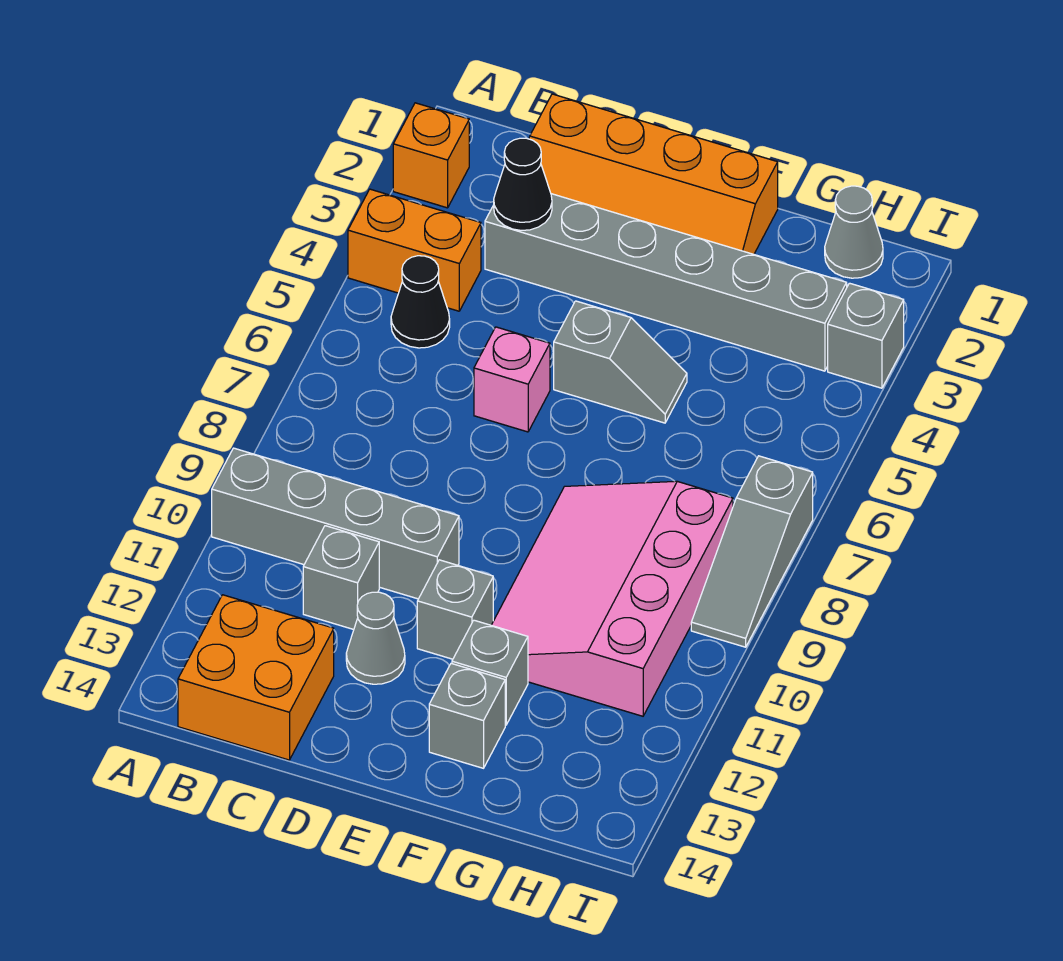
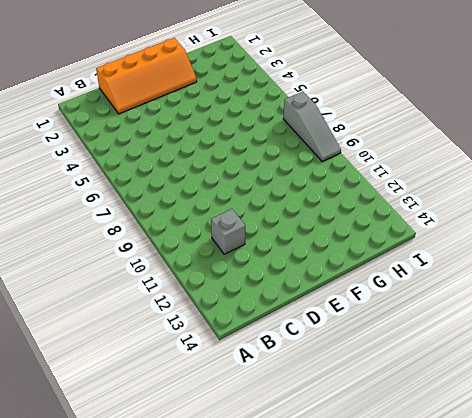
none -> orange 1x1 brick [393,103,469,208]
none -> orange 1x2 brick [348,189,481,311]
none -> grey 1x4 brick [212,448,459,599]

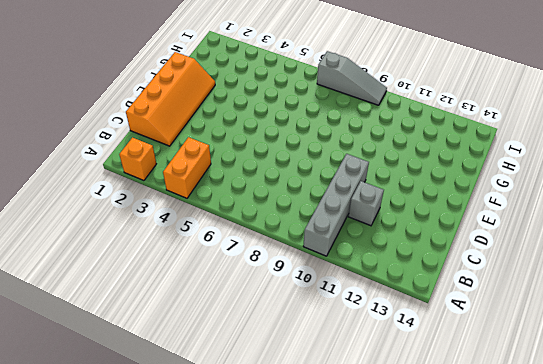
none -> black 1x1 cone [391,256,450,348]
none -> orange 2x2 brick [178,595,334,760]
none -> grey 1x6 brick [485,194,847,371]

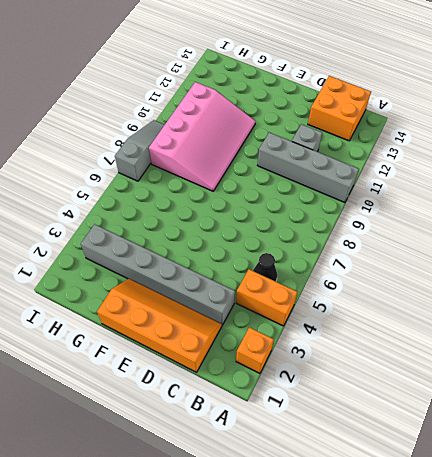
none -> pink 1x1 brick [474,327,550,432]
none -> grey 1x1 cone [346,592,405,684]
none -> grey 1x2 slope [554,301,687,423]

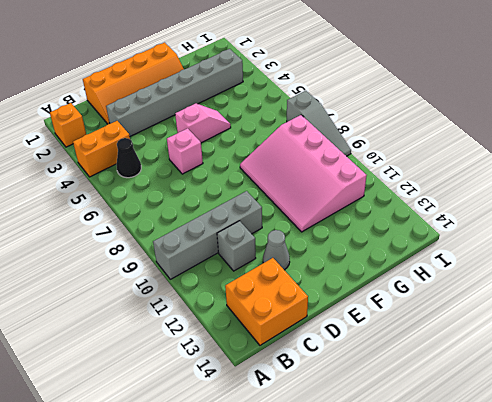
pink 1x2 slope [175,103,231,143] -> grey 1x2 slope [554,301,687,423]
none -> grey 1x1 brick [417,560,493,659]
none -> grey 1x1 brick [452,620,528,725]
none -> grey 1x1 brick [429,663,505,768]

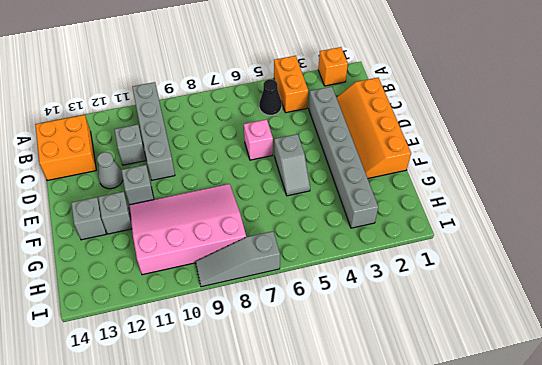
none -> grey 1x1 cone [825,186,883,278]
none -> grey 1x1 brick [828,283,904,388]
none -> black 1x1 cone [494,138,552,230]

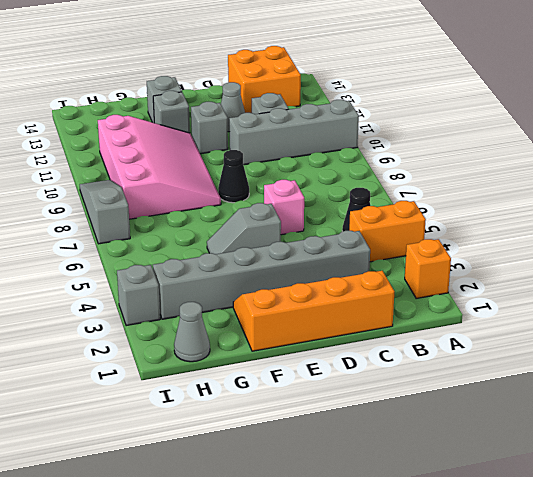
black 1x1 cone [218,150,249,203] -> black 1x1 cone moved to [494,138,552,230]

